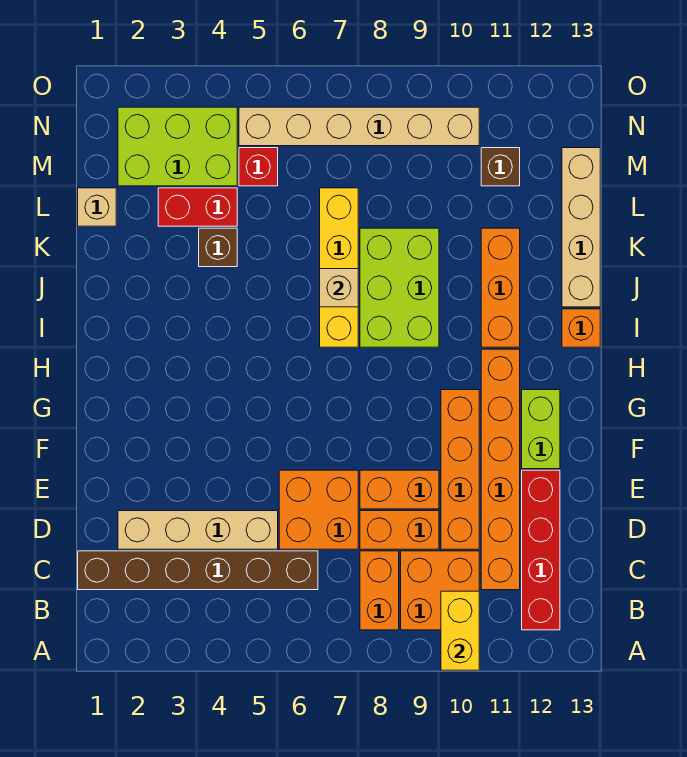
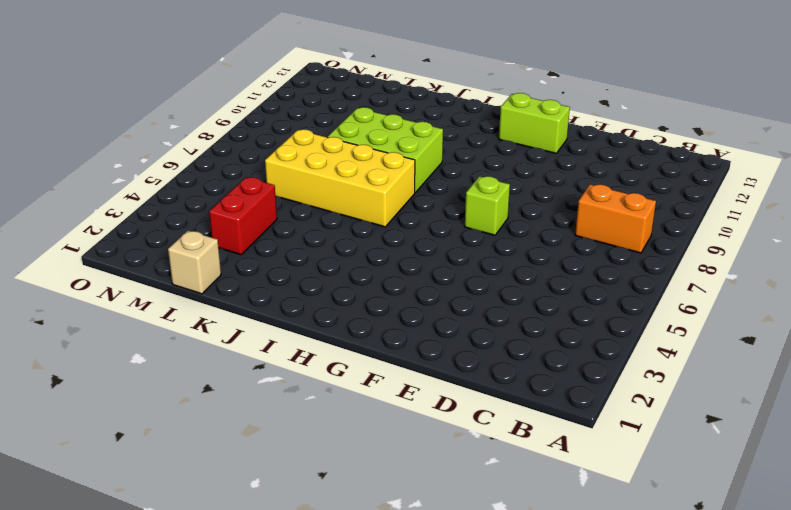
lime 1x1 brick [465,176,510,235] -> none
yellow 2x4 brick [265,129,415,227] -> yellow 1x4 brick [320,188,358,347]
none -> orange 2x2 brick [401,551,479,630]
none -> red 1x4 brick [522,470,560,630]
none -> brown 1x6 brick [78,551,318,590]

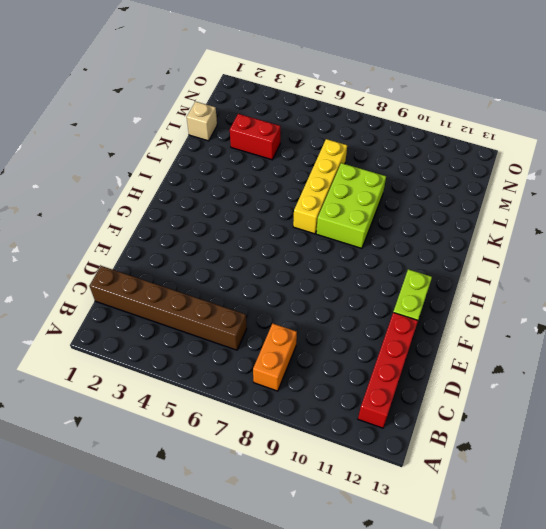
none -> orange 2x2 brick [401,551,479,630]
none -> orange 1x6 brick [481,349,520,590]
none -> tan 1x4 brick [118,511,278,549]

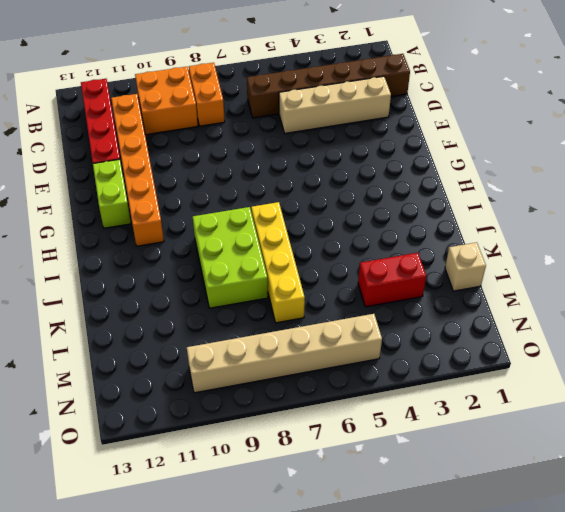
none -> orange 2x2 brick [279,470,358,549]
none -> orange 1x2 brick [360,511,439,549]
none -> orange 1x4 brick [441,390,479,549]

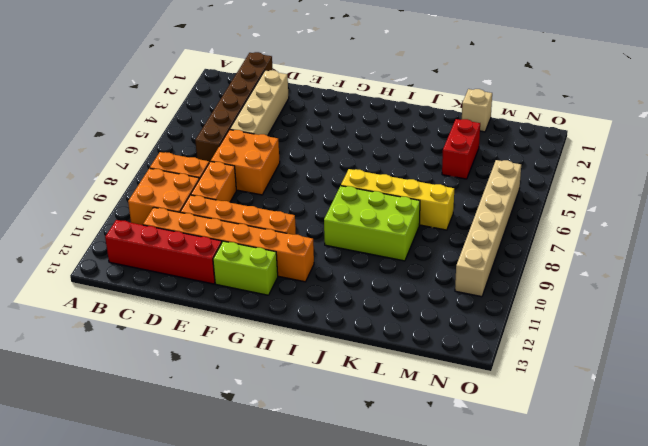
none -> orange 1x2 brick [360,470,439,509]
none -> orange 1x3 brick [481,228,520,347]
none -> orange 1x1 brick [562,309,600,347]

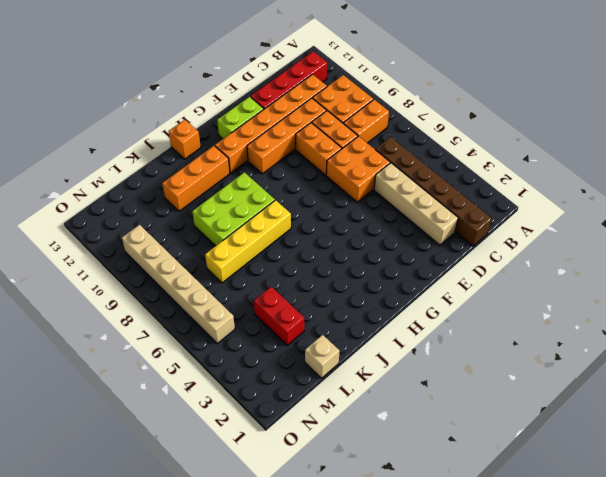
none -> tan 1x4 brick [562,148,600,307]
none -> brown 1x1 brick [199,228,237,267]
none -> lime 2x3 brick [118,107,237,186]

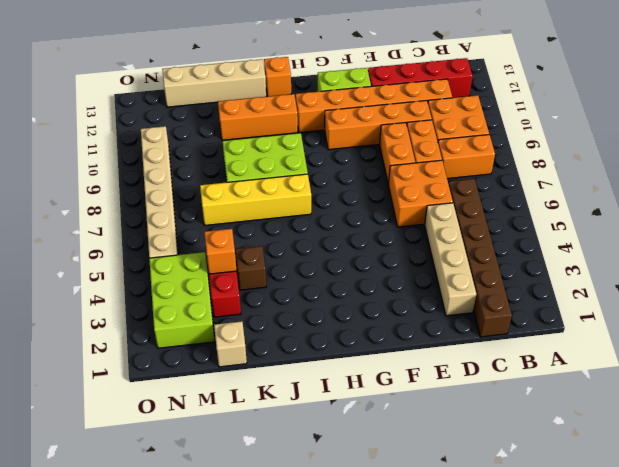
orange 1x1 brick [204,229,237,274] -> none
none -> red 1x1 brick [239,148,278,186]
none -> brown 1x1 brick [481,148,520,186]
none -> yellow 1x2 brick [441,591,479,670]

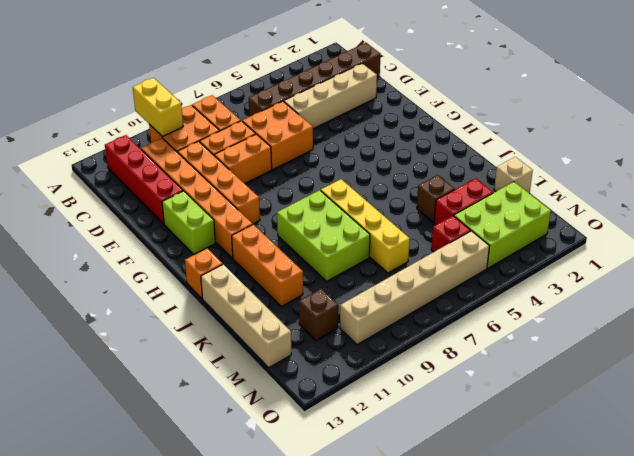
none -> tan 1x1 brick [320,269,358,307]

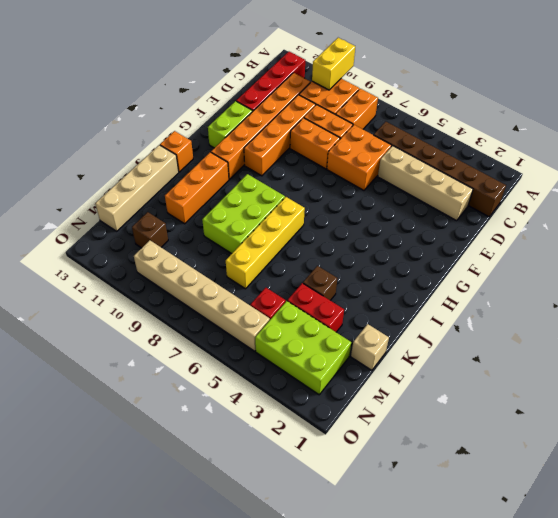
none -> tan 1x1 brick [320,269,358,307]

